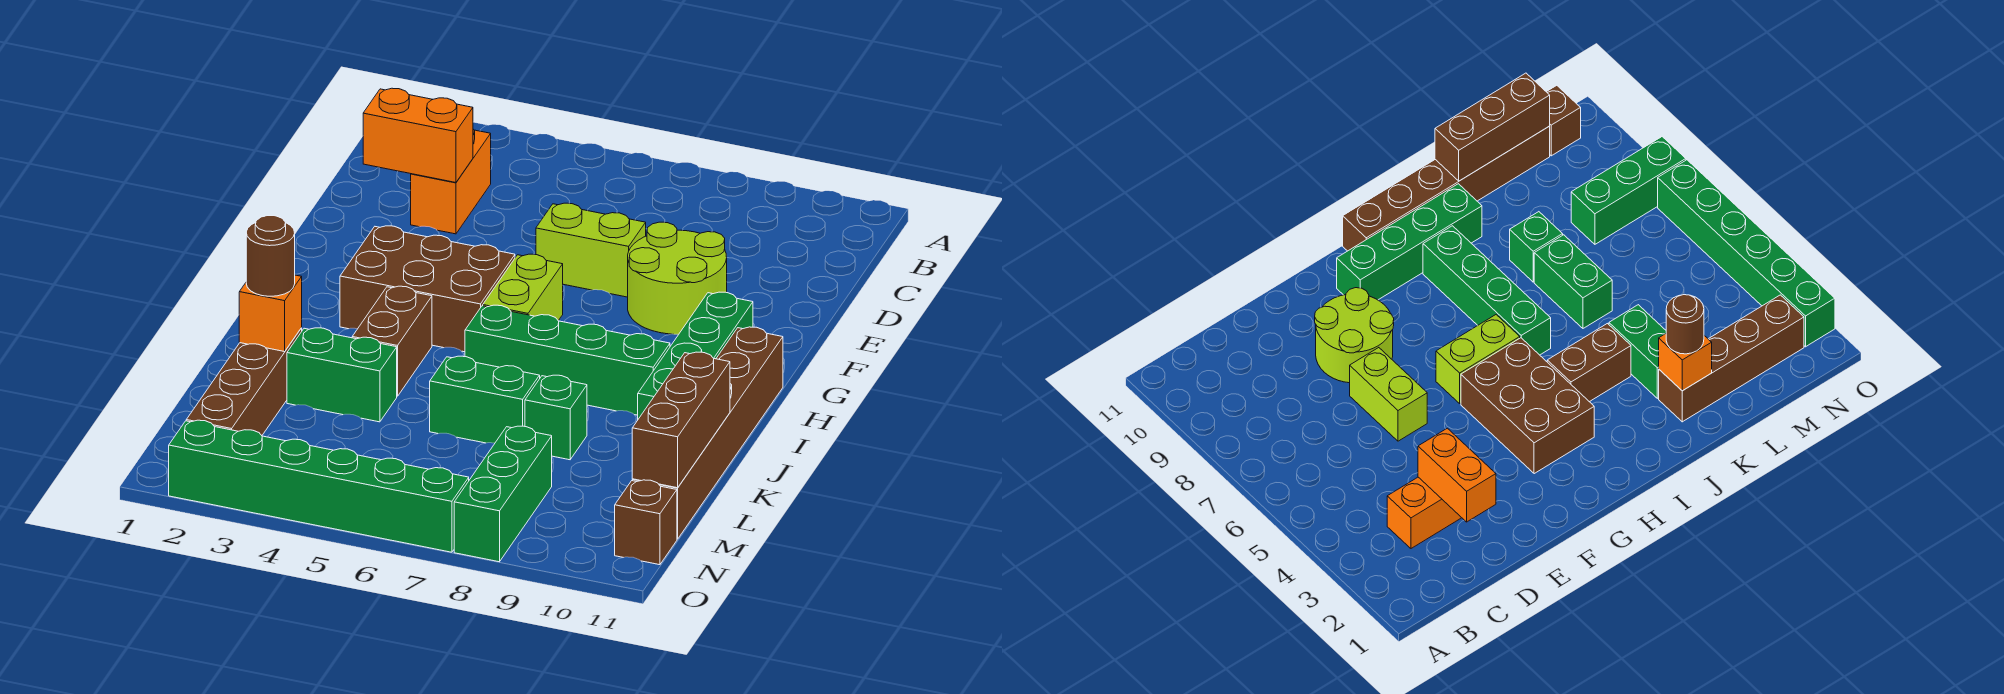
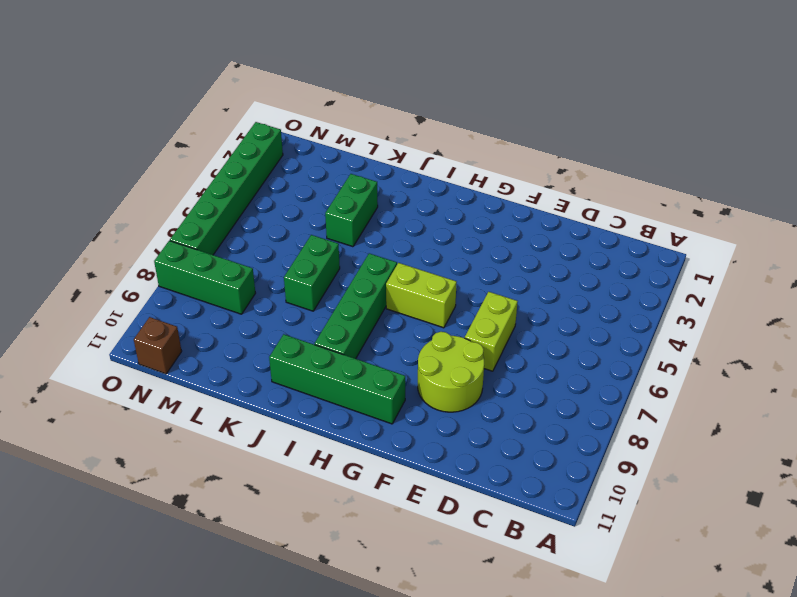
none -> orange 1x2 brick [411,129,491,234]
none -> brown 2x3 brick [340,226,515,352]
none -> brown 1x6 brick [632,327,783,539]

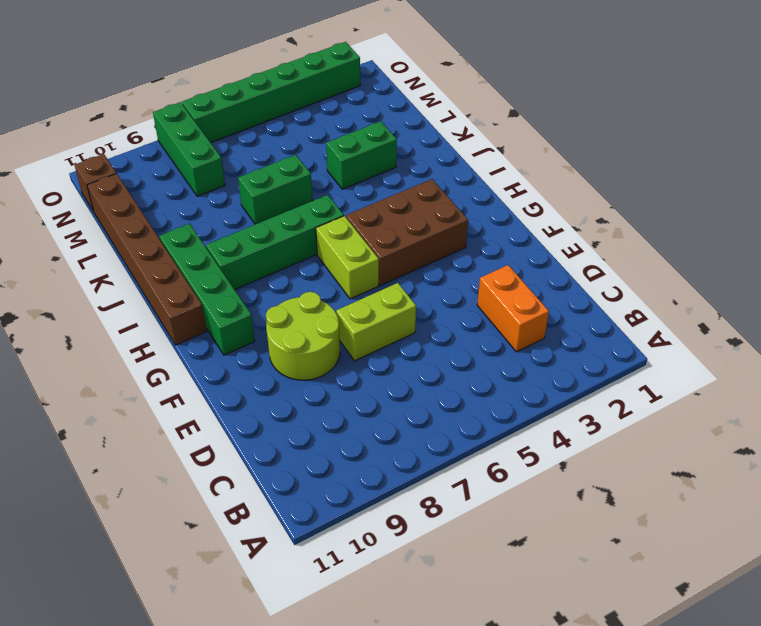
none -> brown 1x2 brick [352,286,432,396]
none -> brown 1x4 brick [186,328,302,435]
none -> green 1x1 brick [525,375,587,460]

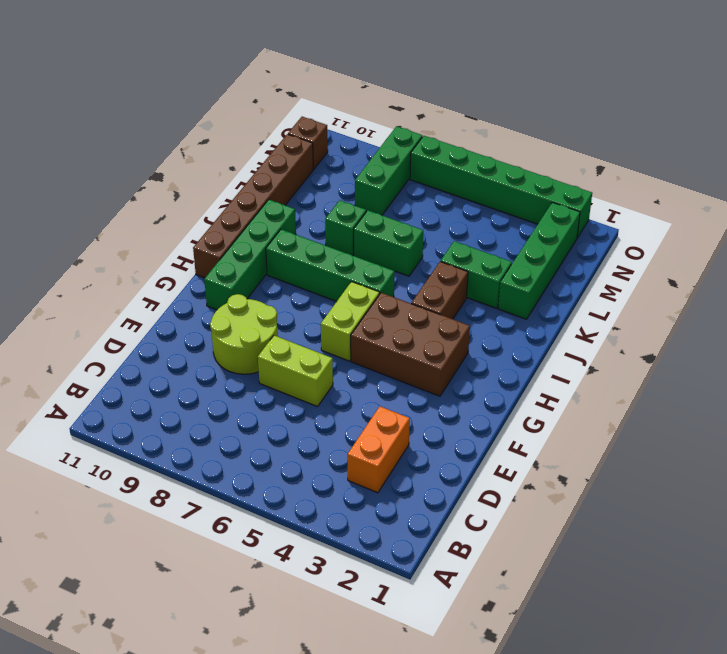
green 1x4 brick [498,202,580,319] -> brown 1x4 brick [186,328,302,435]
none -> orange 1x2 brick [363,88,473,183]
none -> orange 1x1 brick [239,275,302,352]
none -> brown 1x3 brick [632,352,730,488]

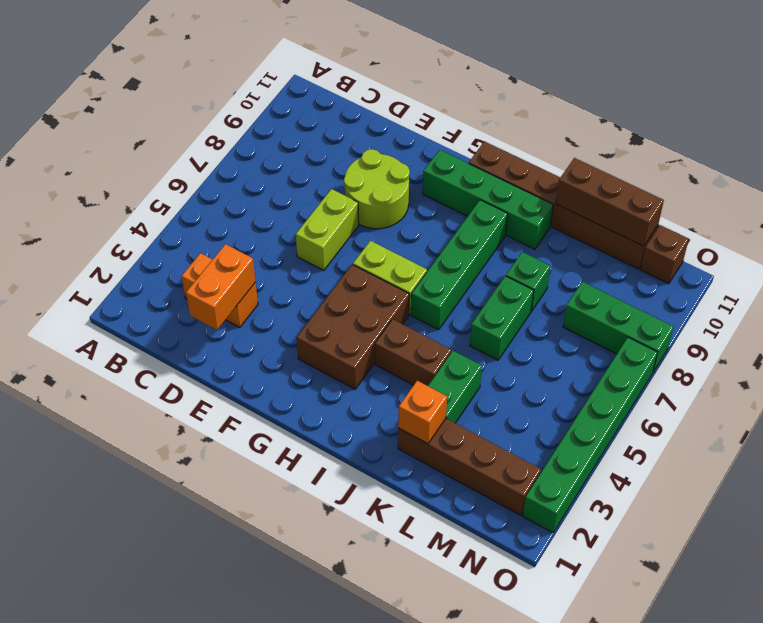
none -> brown 1x1 round brick [246,216,295,296]

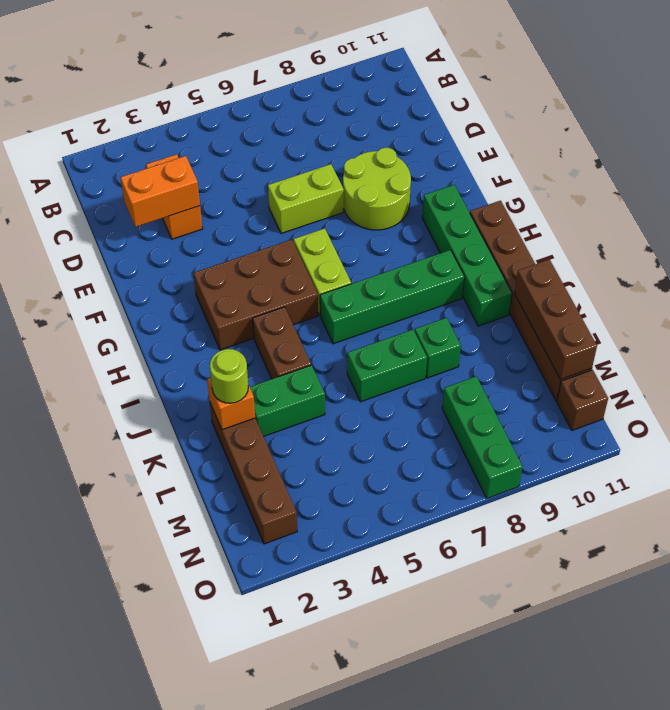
lime 1x1 round brick [210,349,248,403] -> brown 1x1 round brick [246,216,295,296]
none -> green 1x6 brick [169,420,469,552]

